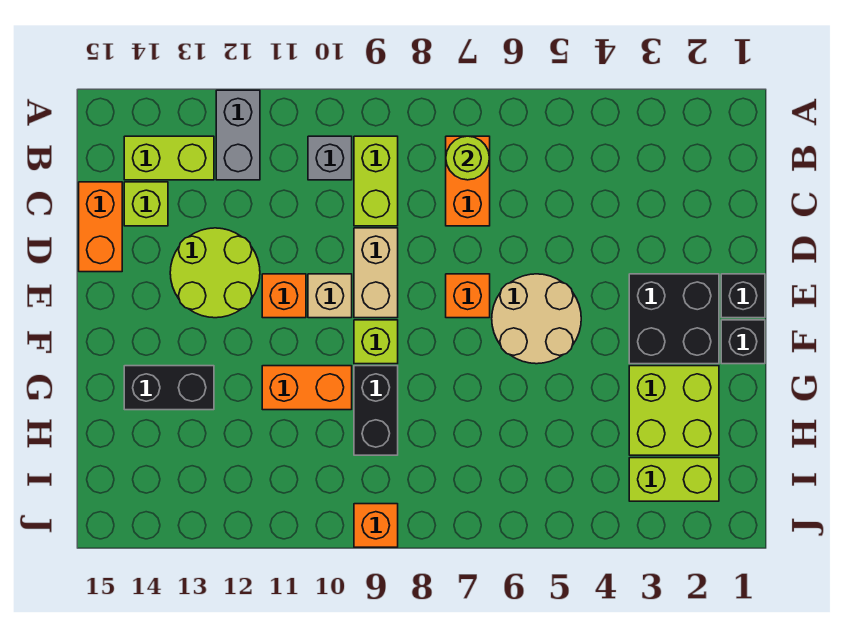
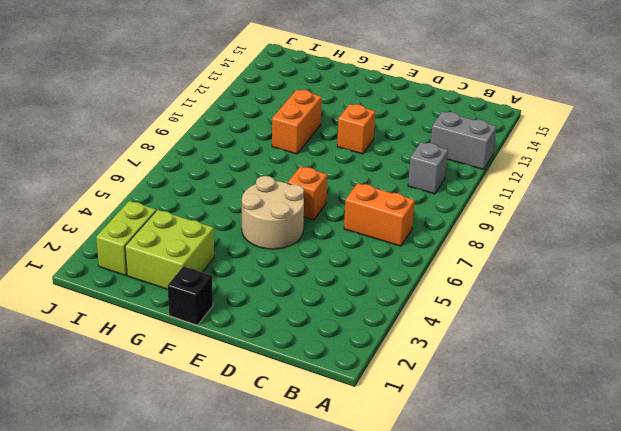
none -> lime 1x2 brick [354,136,398,226]
none -> lime 1x2 brick [124,136,214,180]
none -> lime 1x1 brick [124,182,168,226]

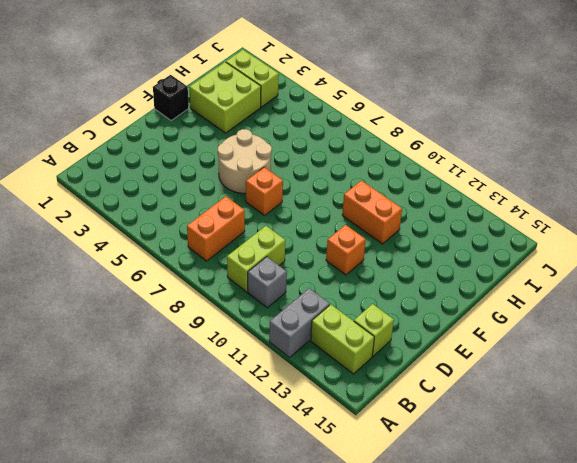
none -> orange 1x2 brick [79,182,122,272]
none -> tan 1x2 brick [354,228,398,318]
none -> lime 2x2 round brick [170,228,260,318]

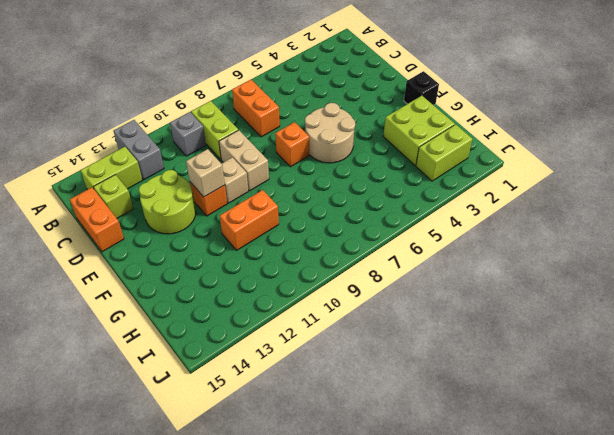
tan 1x1 brick [186,149,225,197] -> none
none -> black 1x1 brick [721,274,765,318]
none -> black 2x2 brick [629,274,719,364]
none -> lime 1x1 brick [354,320,398,364]

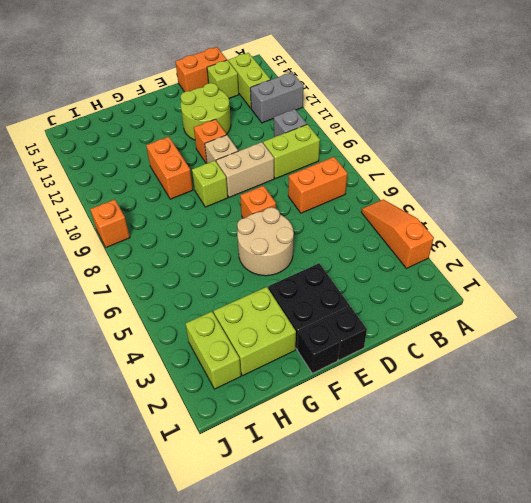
orange 1x3 slope [361,199,434,268] -> none
none -> black 1x2 brick [354,366,398,455]
none -> black 1x2 brick [124,366,214,410]
none -> lime 1x1 round brick [446,136,490,180]

